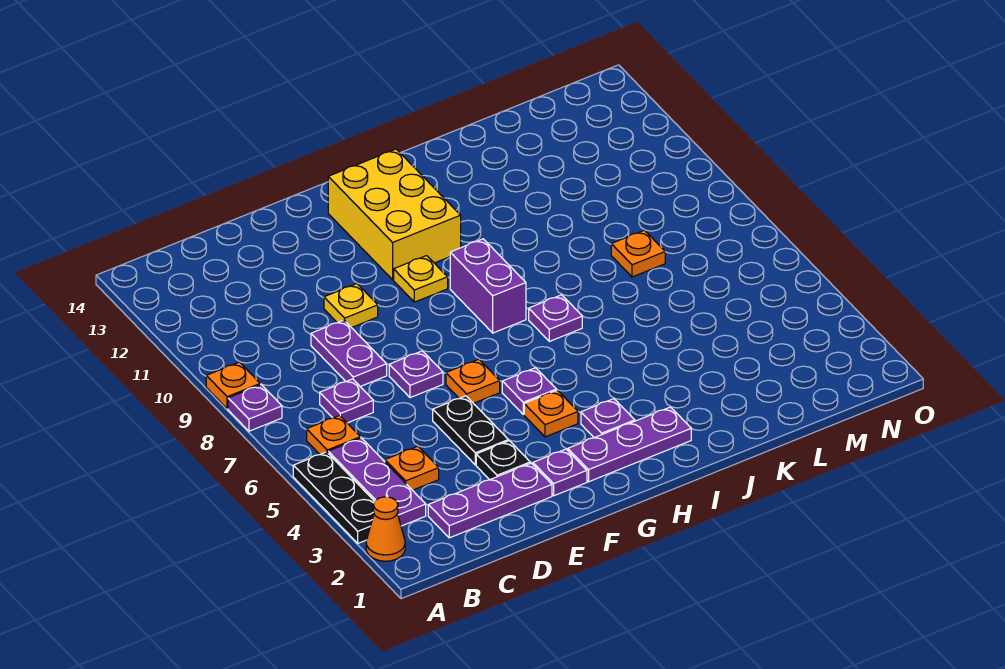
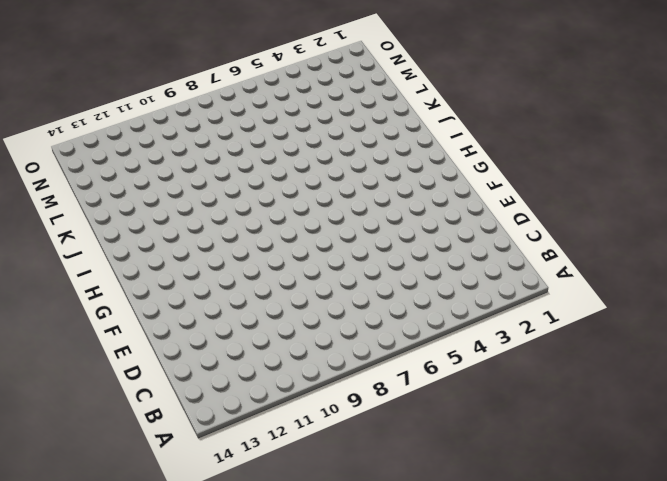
none -> orange 1x1 cone [366,497,405,561]
none -> black 1x3 plate [293,452,375,543]
none -> purple 1x1 plate [228,385,282,431]

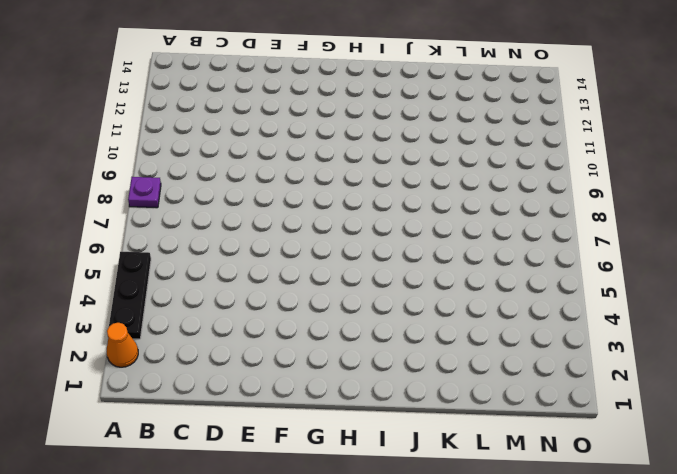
none -> orange 1x1 plate [206,362,260,409]
none -> purple 1x3 plate [328,438,426,526]
none -> orange 1x1 plate [307,416,360,454]

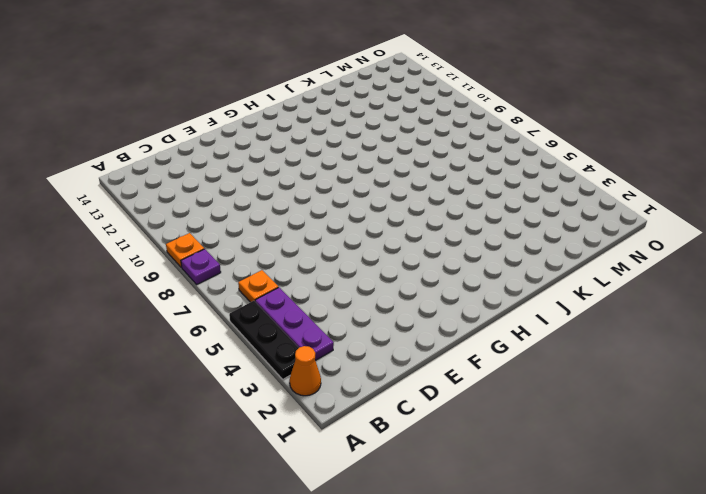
none -> purple 1x3 plate [428,463,552,538]
none -> orange 1x1 plate [385,446,439,490]
none -> purple 1x1 plate [320,379,373,423]

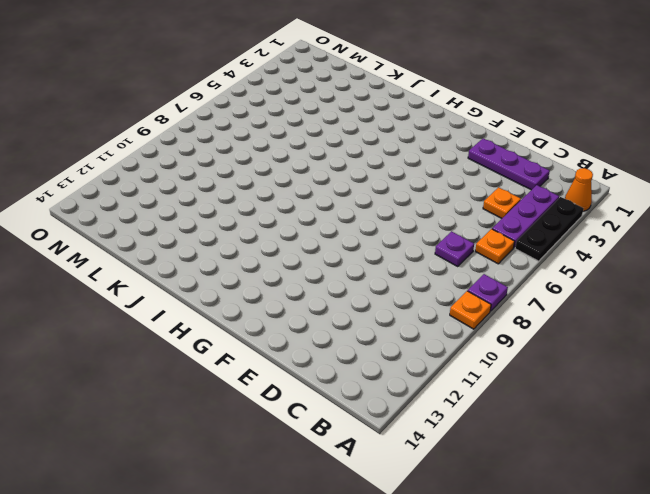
none -> purple 1x2 plate [311,320,387,386]
none -> black 1x1 plate [476,441,530,480]
none -> black 1x2 plate [433,396,508,465]

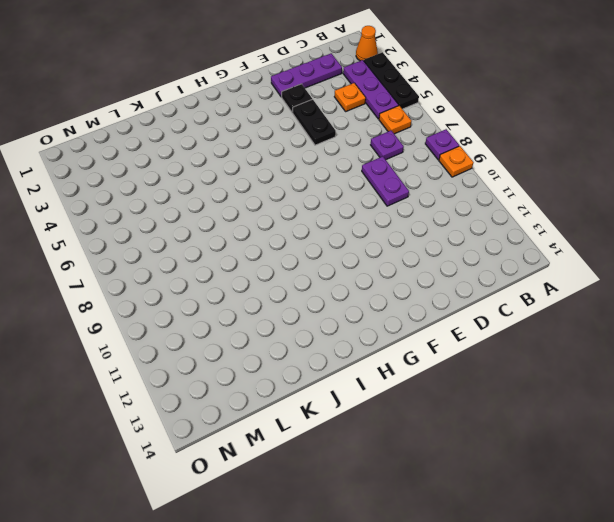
none -> purple 1x1 plate [389,351,443,398]
none -> yellow 1x1 plate [324,284,378,328]
none -> purple 1x1 plate [533,449,587,496]

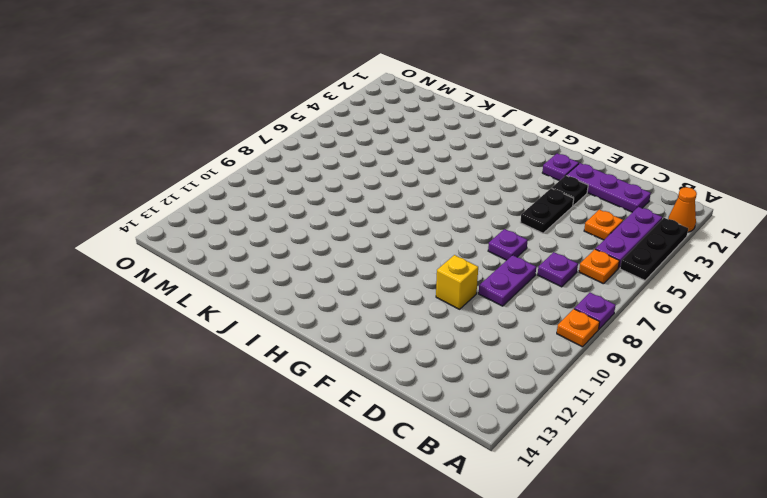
yellow 1x1 brick [436,255,478,309] -> yellow 1x1 plate [324,284,378,328]
none -> orange 1x1 plate [446,359,500,403]
none -> purple 1x3 plate [568,407,691,482]
none -> orange 1x1 plate [524,390,578,437]

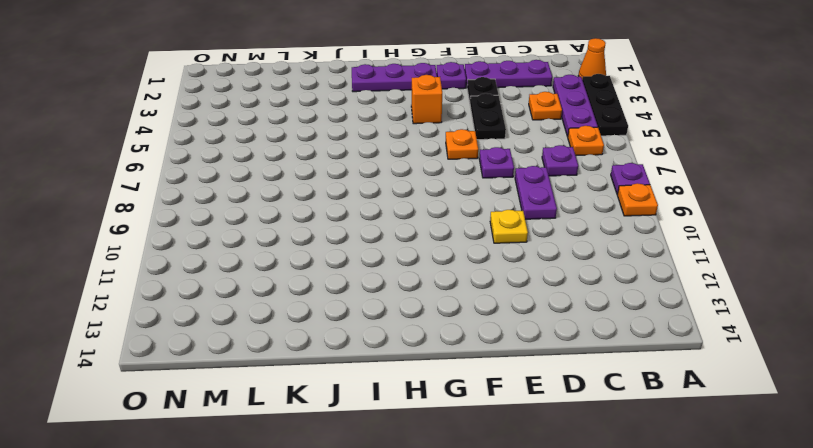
orange 1x1 brick [411,75,442,124] -> orange 1x1 plate [524,390,578,437]
none -> purple 1x1 plate [502,368,556,414]
none -> yellow 1x1 plate [394,256,448,302]
none -> yellow 2x3 brick [328,149,461,280]

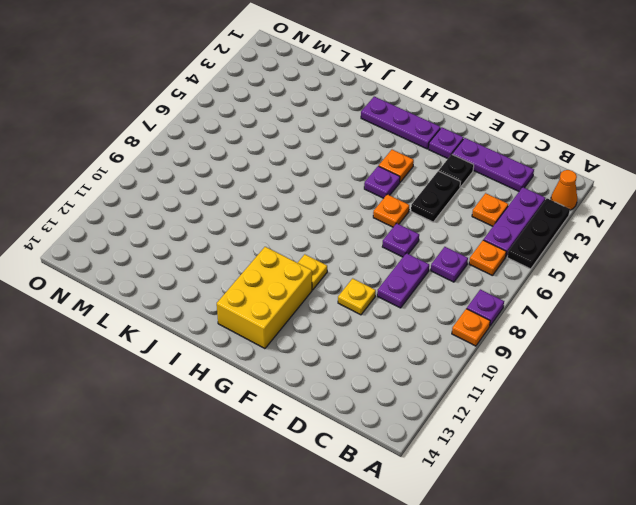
none -> purple 1x1 plate [581,399,635,438]
none -> purple 1x2 brick [450,239,526,333]
none -> purple 1x1 plate [529,295,582,341]

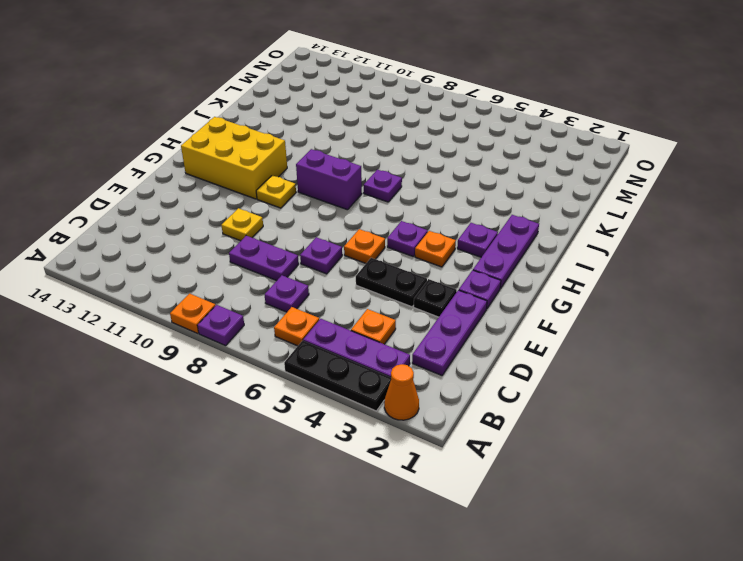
none -> orange 1x1 plate [611,230,665,277]

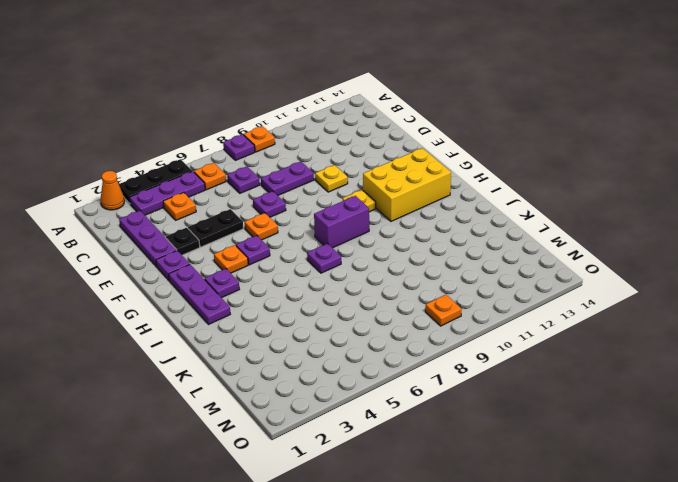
orange 1x1 plate [425,295,461,326] -> orange 1x1 plate moved to [611,230,665,277]

